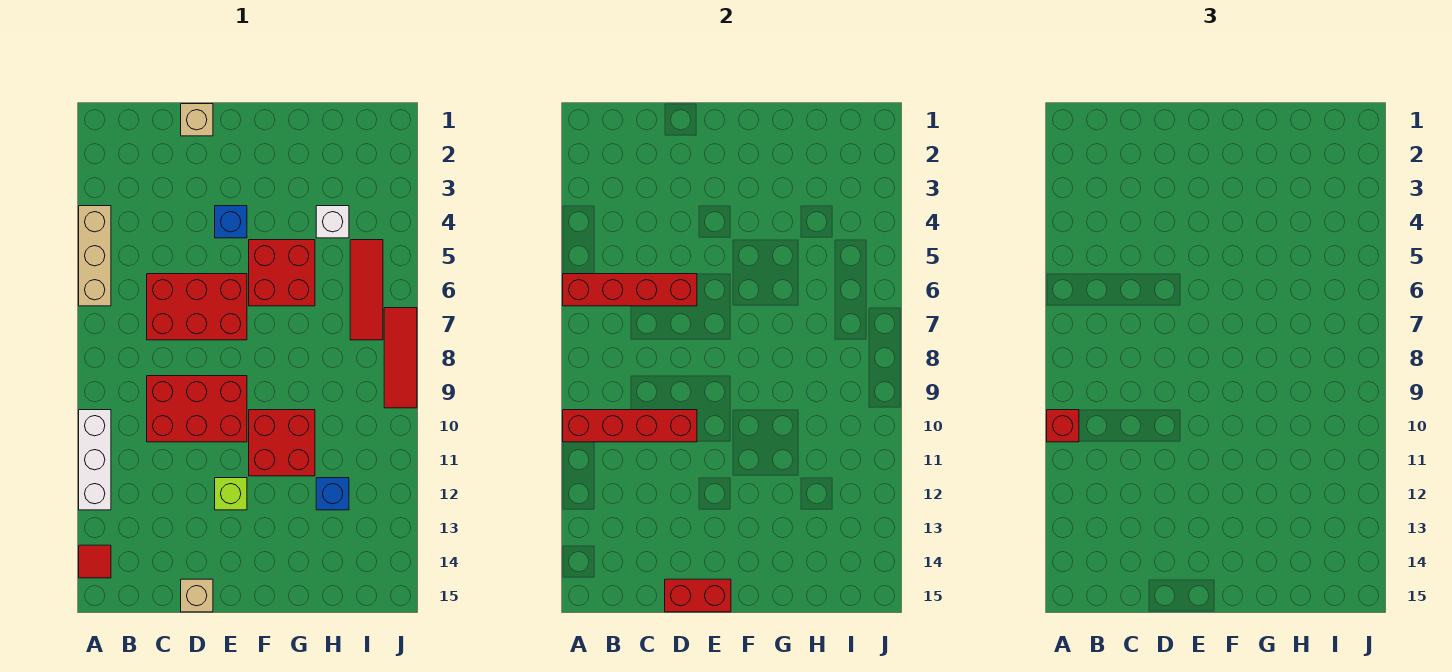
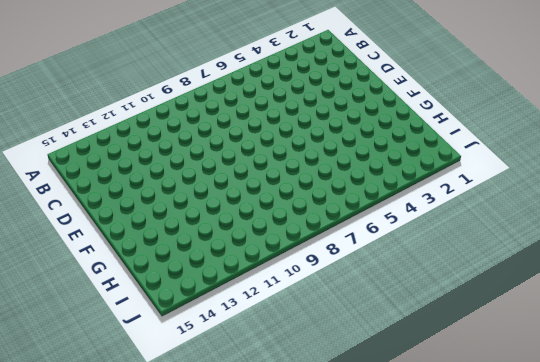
none -> tan 1x3 brick [79,206,111,306]
none -> white 1x3 brick [79,410,111,510]
none -> red 1x1 tile [79,545,111,578]

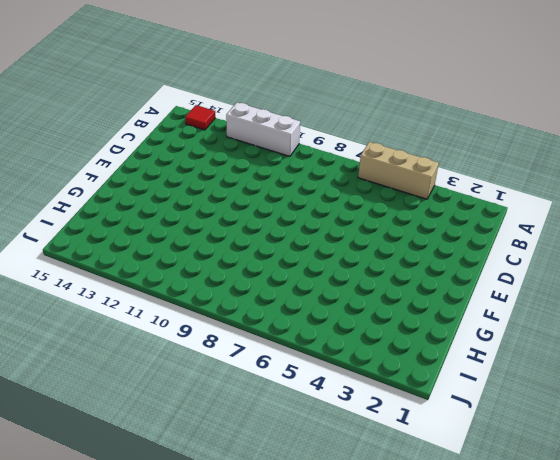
none -> red 2x3 brick [147,274,247,340]
none -> red 2x3 brick [147,376,247,442]
none -> tan 1x1 brick [181,104,213,136]

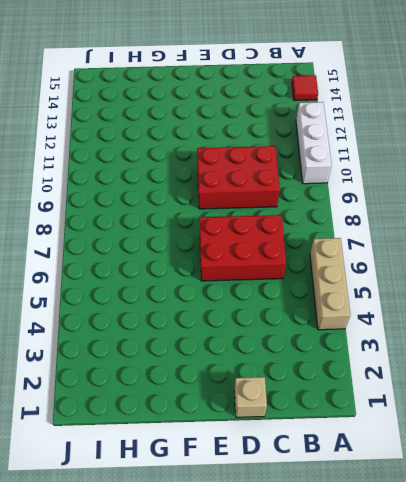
none -> tan 1x1 brick [181,579,213,612]
none -> blue 1x1 brick [215,206,247,238]
none -> lime 1x1 brick [215,478,247,510]

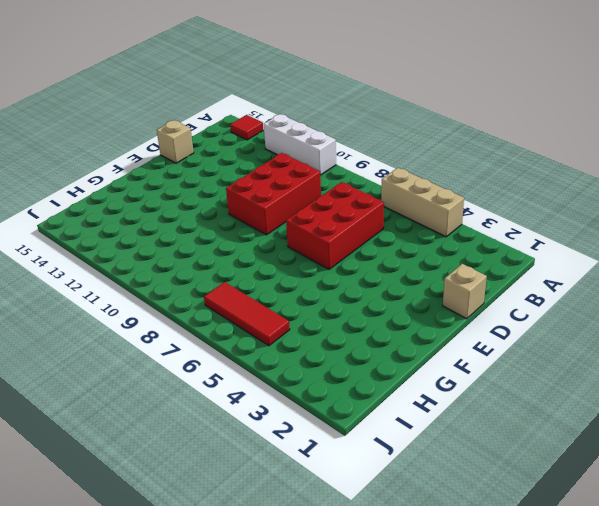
none -> blue 1x1 brick [215,206,247,238]
none -> lime 1x1 brick [215,478,247,510]
none -> red 2x2 brick [249,240,315,306]

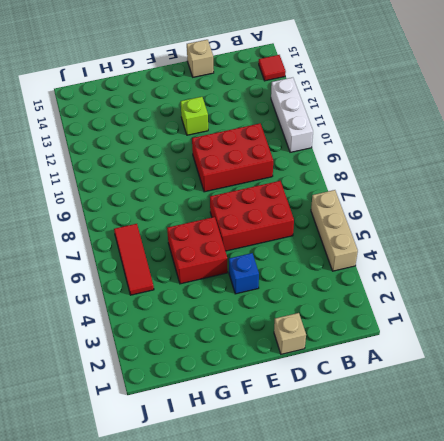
none -> red 2x2 brick [249,410,315,476]
none -> white 1x1 brick [316,206,349,238]
none -> blue 1x1 brick [316,478,349,510]

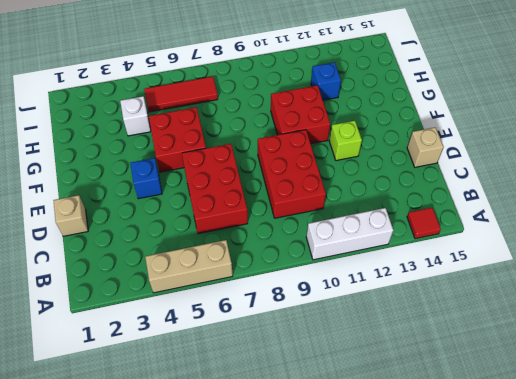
none -> red 1x3 tile [384,308,417,408]
none -> red 1x4 brick [563,274,697,306]
none -> red 1x4 brick [563,410,697,442]

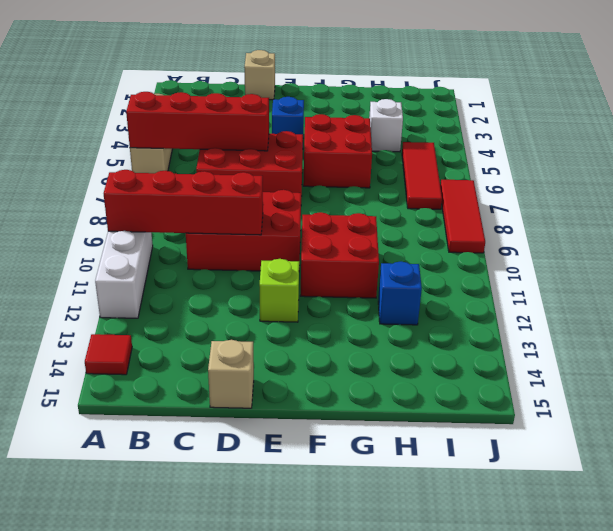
none -> red 1x2 brick [665,579,731,612]
none -> red 1x1 brick [1047,410,1079,442]

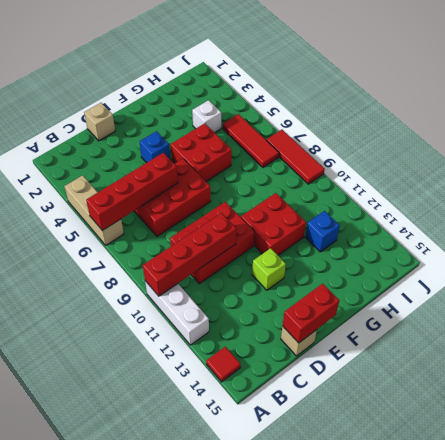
none -> red 1x1 brick [1047,410,1079,442]

